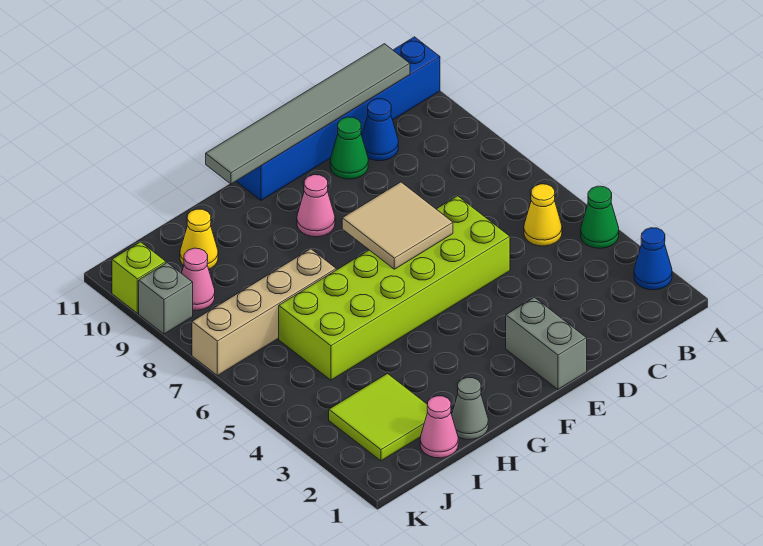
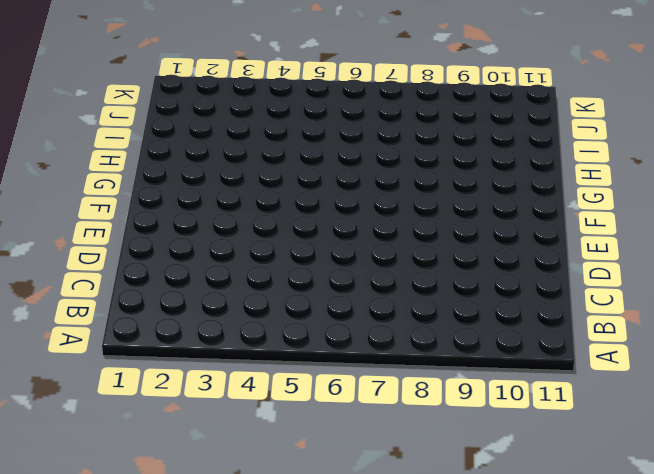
none -> blue 1x1 cone [634,228,672,290]
none -> green 1x1 cone [581,186,619,248]
none -> blue 1x6 brick [236,37,440,200]

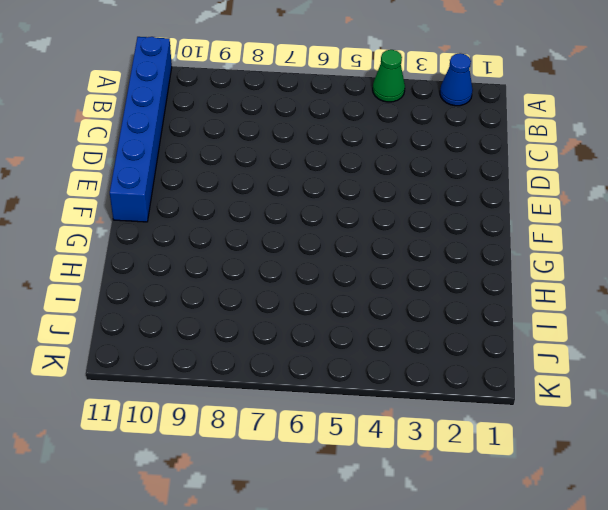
none -> yellow 1x1 cone [524,184,562,246]
none -> blue 1x1 cone [362,99,398,161]
none -> lime 2x6 brick [279,196,510,380]

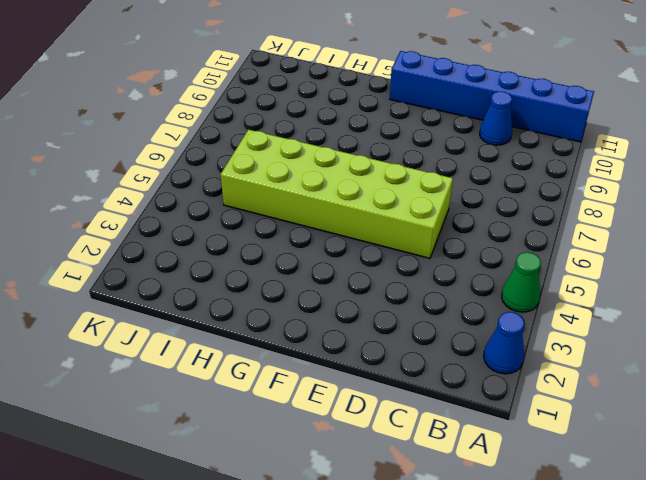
none -> yellow 1x1 cone [524,184,562,246]
none -> green 1x1 cone [330,117,368,179]
none -> grey 1x2 brick [506,297,587,389]

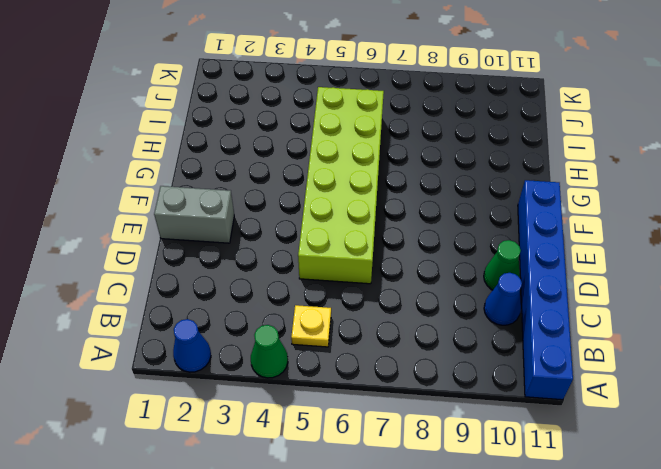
yellow 1x1 plate [291,305,331,347] -> yellow 1x1 cone [524,184,562,246]
none -> pink 1x1 cone [297,175,335,237]
none -> grey 1x1 cone [452,377,488,439]
none -> tan 1x4 brick [192,249,336,376]

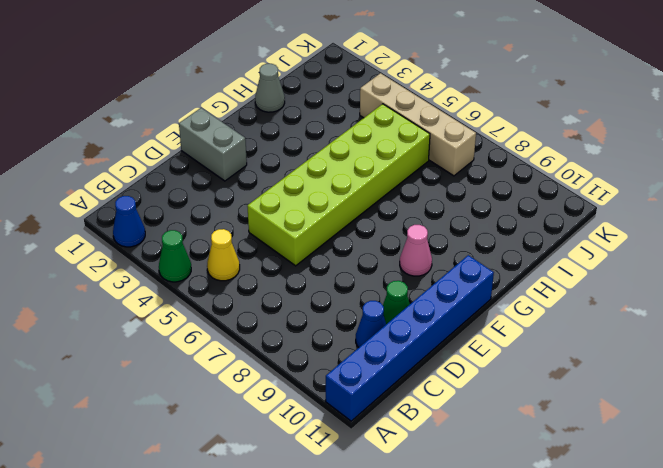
tan 1x4 brick [360,73,476,176] -> tan 1x4 brick turned to [192,249,336,376]
none -> pink 1x1 cone [420,396,458,458]
none -> lime 2x2 tile [329,374,428,461]
none -> yellow 1x1 cone [180,209,218,269]

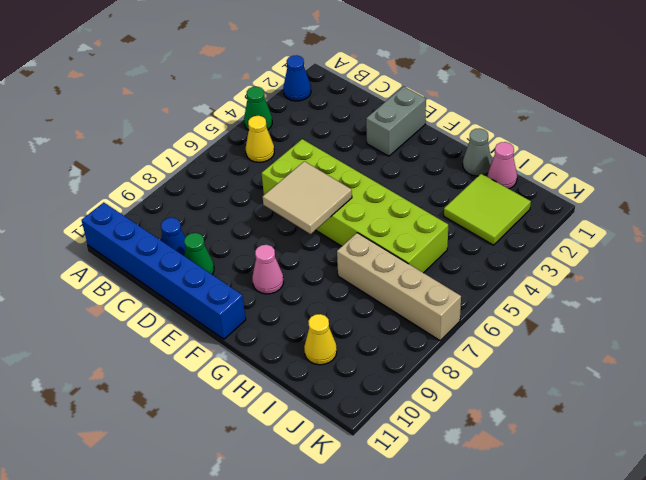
none -> pink 1x1 cone [182,248,215,310]
none -> grey 1x1 brick [139,263,193,334]
none -> lime 1x1 brick [112,242,166,313]

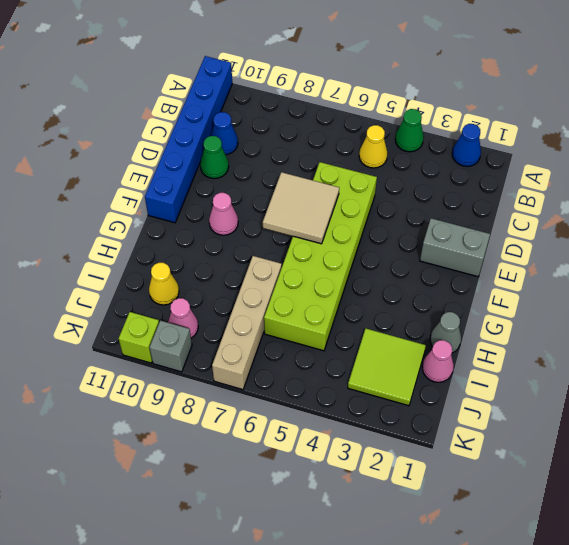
none -> grey 1x6 tile [206,44,410,184]

